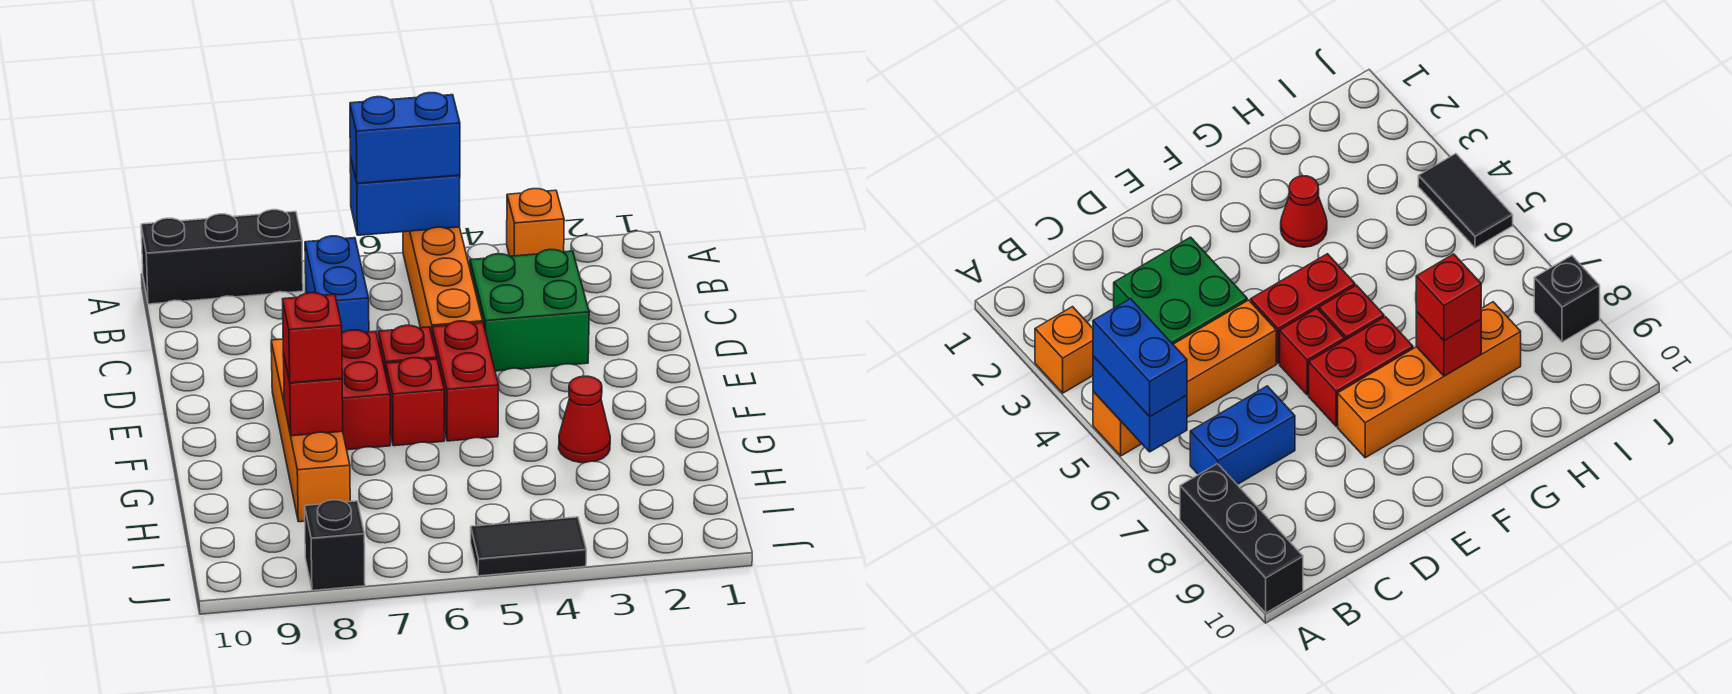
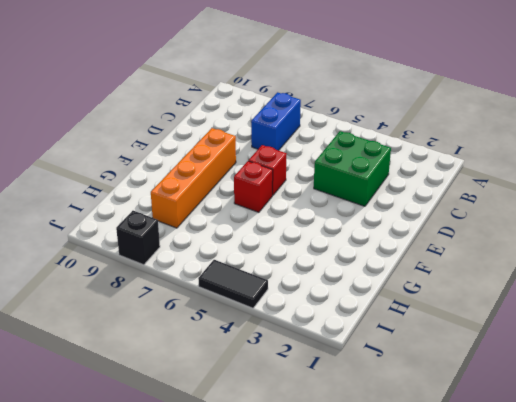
none -> orange 1x1 brick [507,189,564,256]
none -> orange 1x4 brick [403,227,483,335]
none -> black 1x3 brick [141,210,303,304]

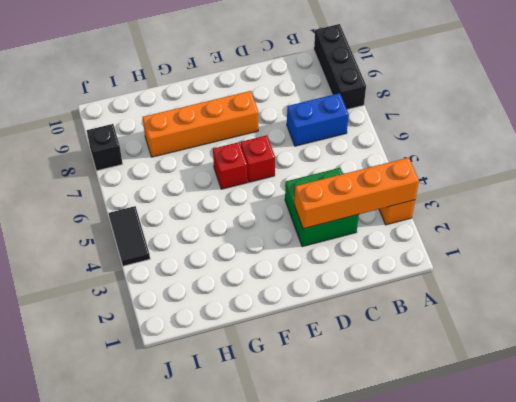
orange 1x4 brick [294,158,419,229] -> orange 1x4 brick moved to [403,227,483,335]
none -> red 1x2 brick [432,321,499,441]
none -> red 1x2 brick [342,330,390,450]
none -> red 1x1 cone [559,376,610,463]

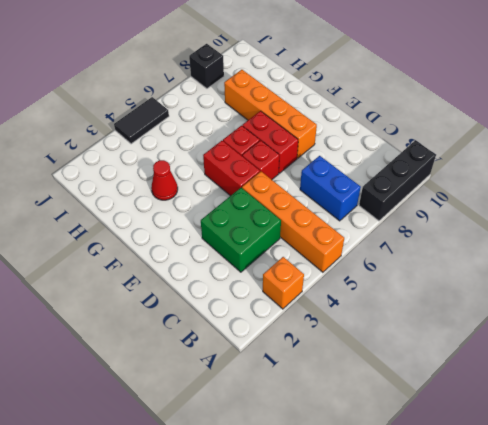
none -> blue 1x2 brick [350,156,460,235]
none -> red 1x1 brick [283,353,343,436]
none -> blue 1x2 brick [350,93,460,183]

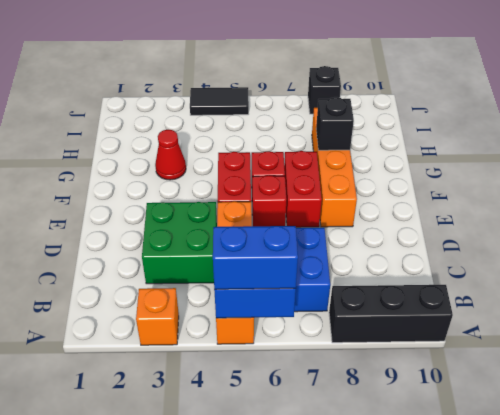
black 1x1 brick [316,97,354,150] -> red 1x1 brick [283,353,343,436]
none -> red 1x1 brick [283,293,342,383]

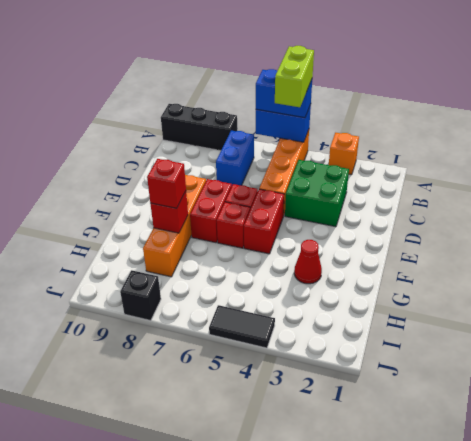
lime 1x2 brick [275,46,314,107] -> none

